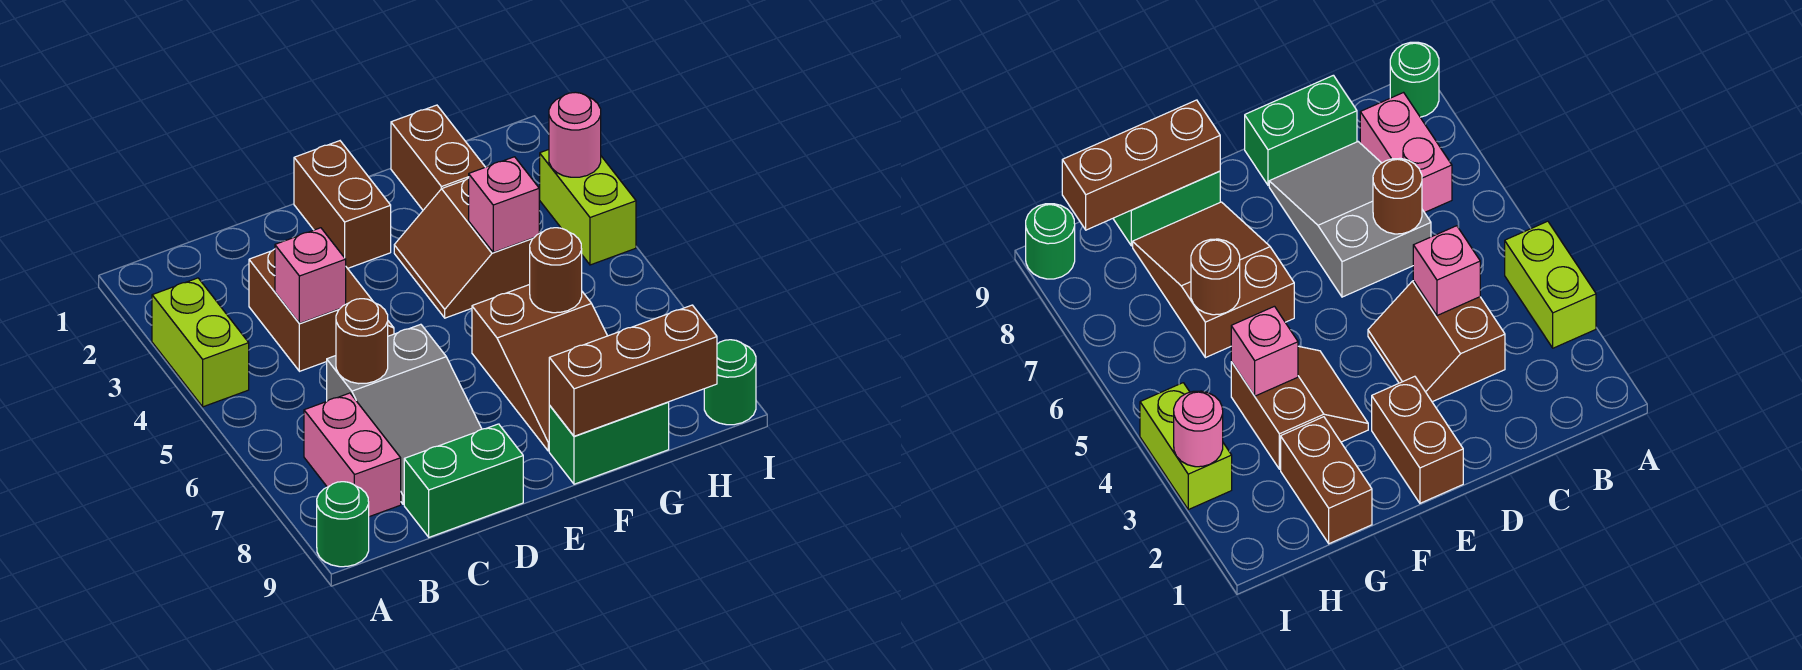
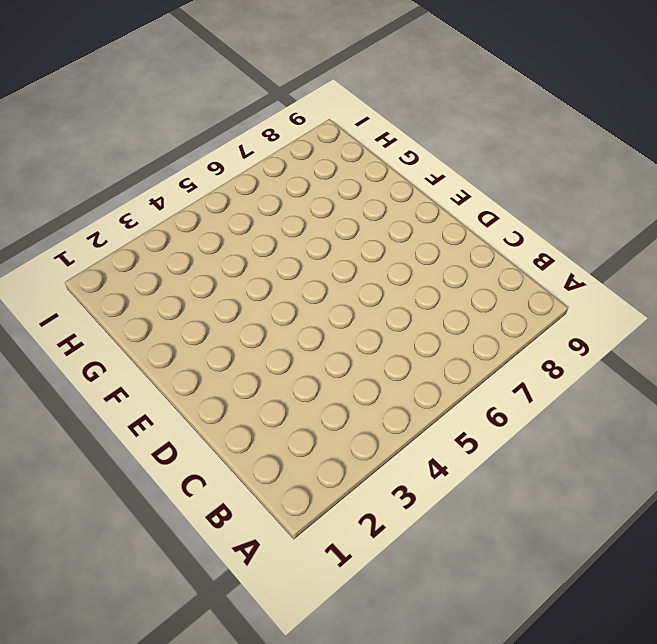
none -> lime 1x2 brick [152,278,249,407]
none -> green 1x1 round brick [317,482,369,567]
none -> pink 1x2 brick [304,393,401,517]

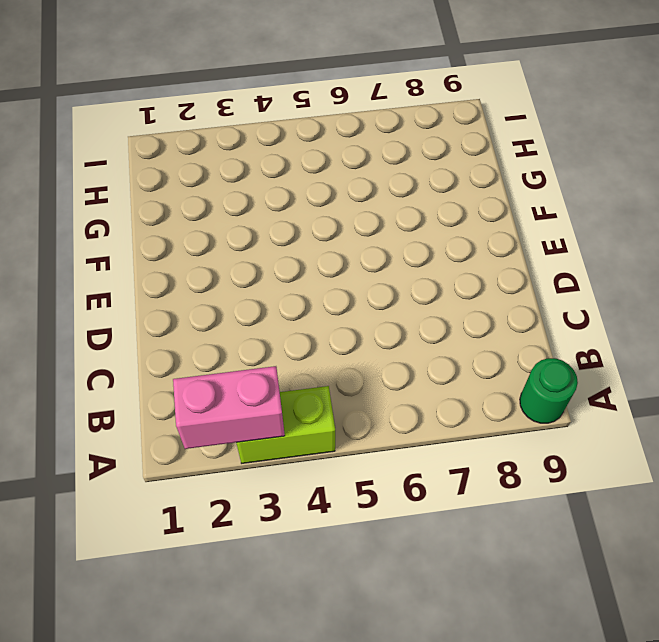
pink 1x2 brick [173,366,285,449] -> pink 1x2 brick moved to [304,393,401,517]
none -> brown 2x2 slope [249,249,394,371]
none -> grey 2x3 slope [327,324,482,504]
none -> green 1x2 brick [404,424,523,537]

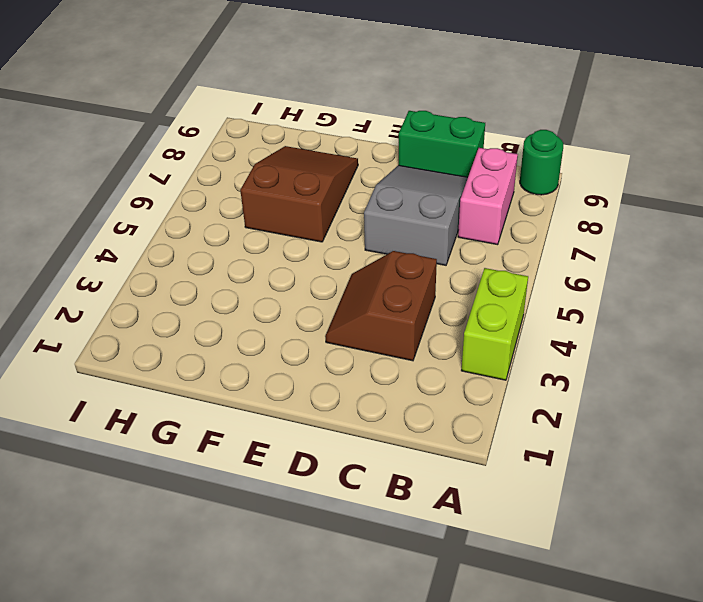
none -> brown 1x2 brick [294,141,391,268]
none -> brown 2x2 slope [394,178,533,318]
none -> green 1x2 brick [549,402,669,484]

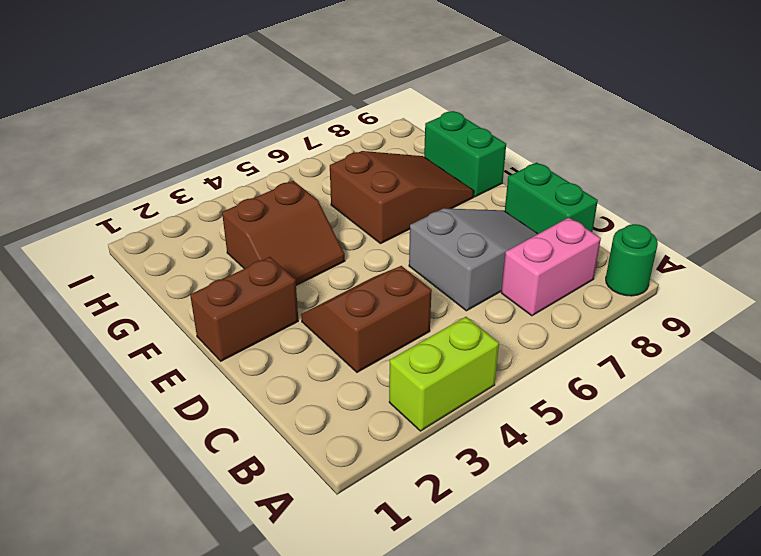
none -> brown 1x2 brick [391,105,485,210]
none -> lime 1x2 brick [540,150,636,265]
none -> green 1x1 round brick [704,340,756,425]

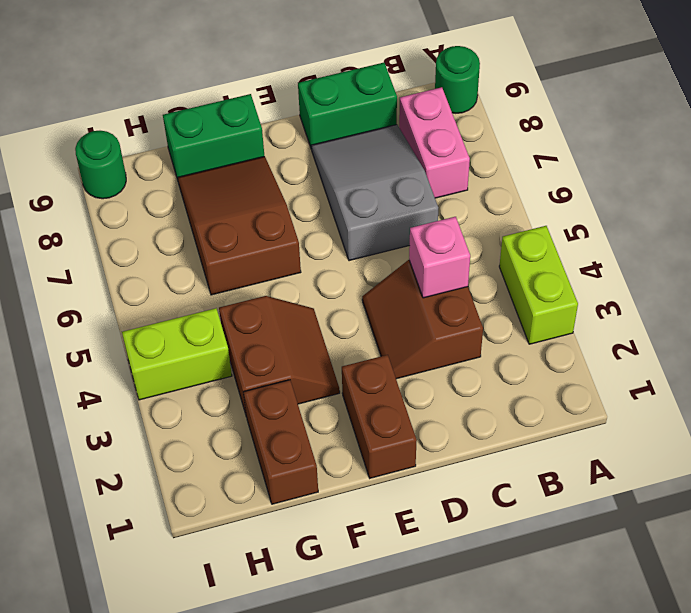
lime 1x2 brick [122,308,232,400] -> lime 1x2 brick turned to [540,150,636,265]
none -> brown 1x1 round brick [336,299,388,384]
none -> brown 1x3 brick [549,305,717,436]
none -> pink 1x1 brick [469,157,539,252]

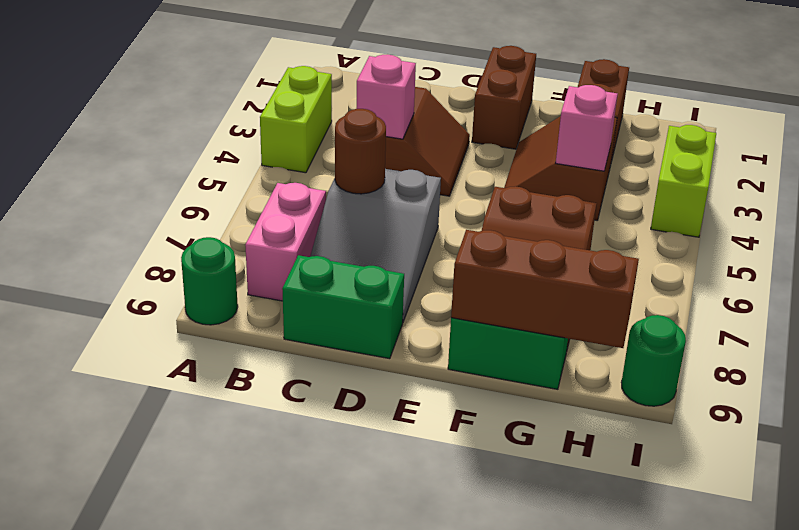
none -> brown 1x1 round brick [530,228,582,313]
none -> pink 1x1 round brick [549,92,601,177]

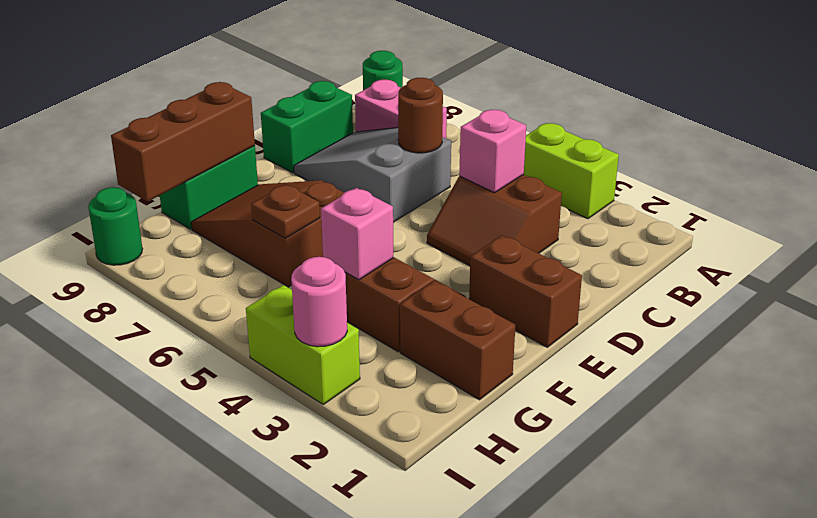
brown 1x1 plate [251,184,320,238] -> brown 1x1 round brick [530,228,582,313]

